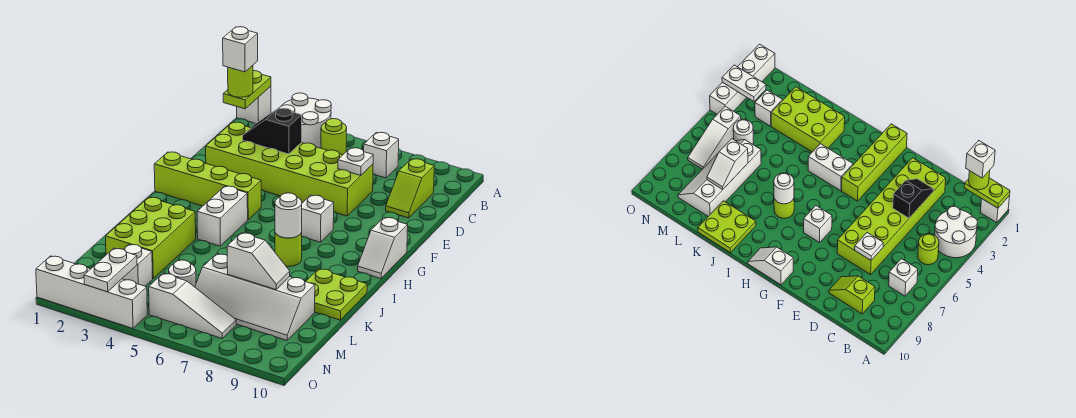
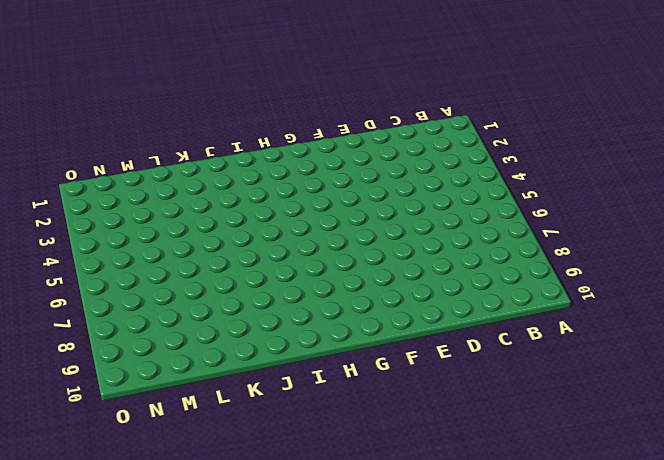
none -> white 1x1 brick [237,86,271,124]
none -> white 2x2 round brick [280,93,331,148]
none -> lime 1x1 round brick [321,119,347,155]

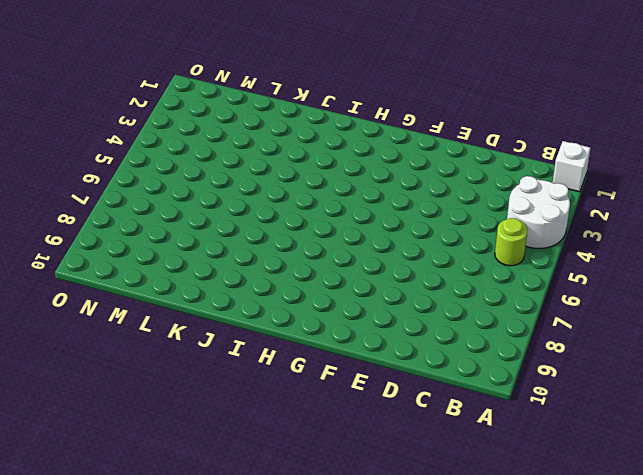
none -> white 1x1 brick [364,132,399,178]
none -> lime 1x2 slope [386,159,434,218]
none -> lime 2x6 brick [206,122,373,216]

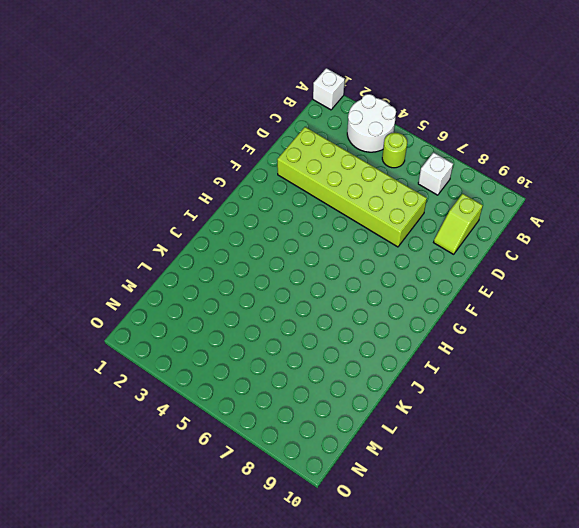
none -> lime 1x4 brick [154,152,261,220]
none -> white 1x1 brick [301,195,334,242]
none -> white 1x2 slope [358,218,408,278]

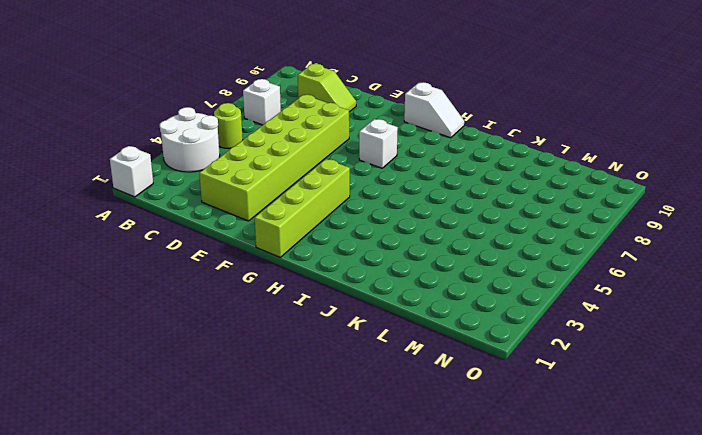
none -> white 1x2 brick [197,186,248,246]
none -> lime 1x1 round brick [275,233,302,266]
none -> lime 2x3 brick [105,197,196,279]

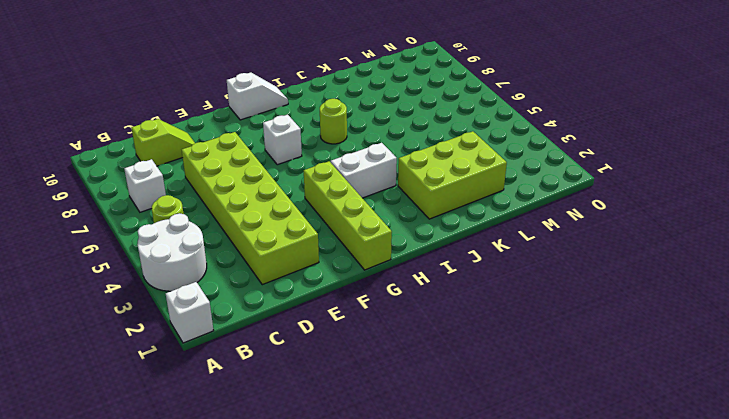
none -> lime 2x2 plate [306,269,367,320]
none -> white 2x4 slope [195,254,315,340]
none -> white 1x1 brick [122,244,153,286]

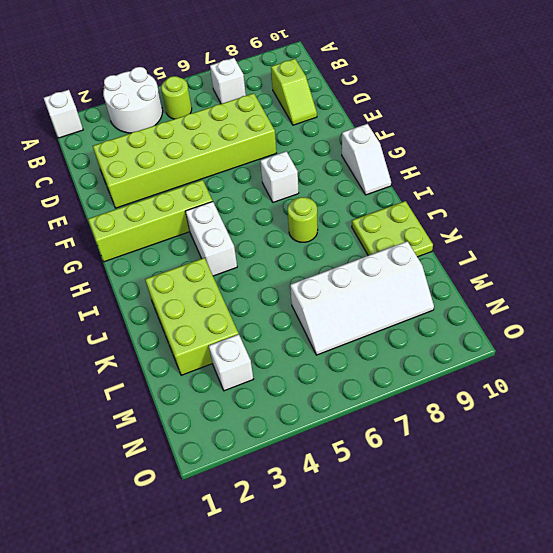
none -> white 1x1 round brick [169,260,196,287]
none -> white 1x3 slope [149,274,236,338]
none -> white 1x4 brick [36,256,147,328]

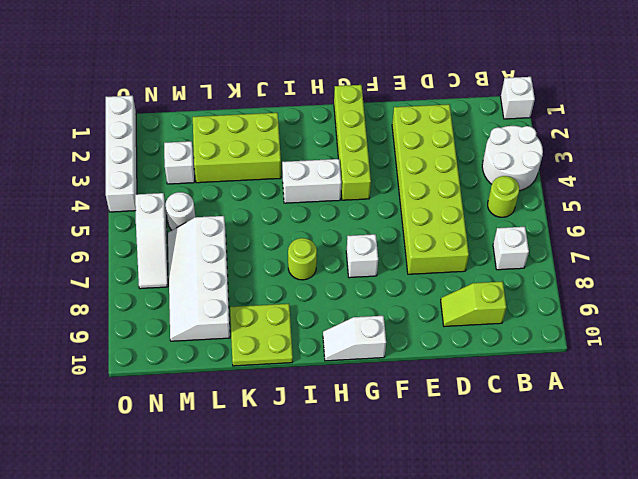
none -> lime 1x2 plate [223,71,271,109]
none -> black 1x2 slope [243,108,302,154]
none -> white 1x1 plate [338,148,373,175]

